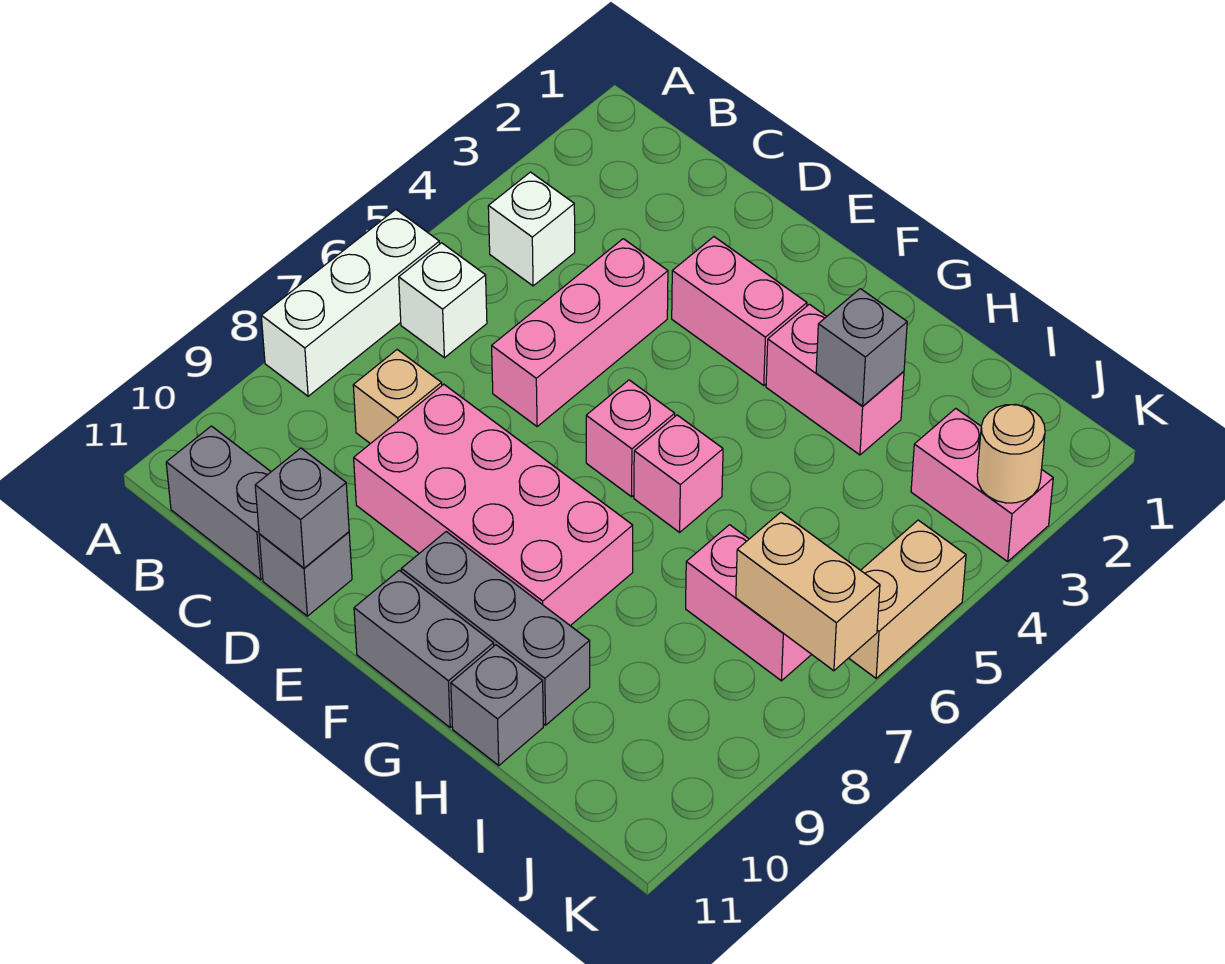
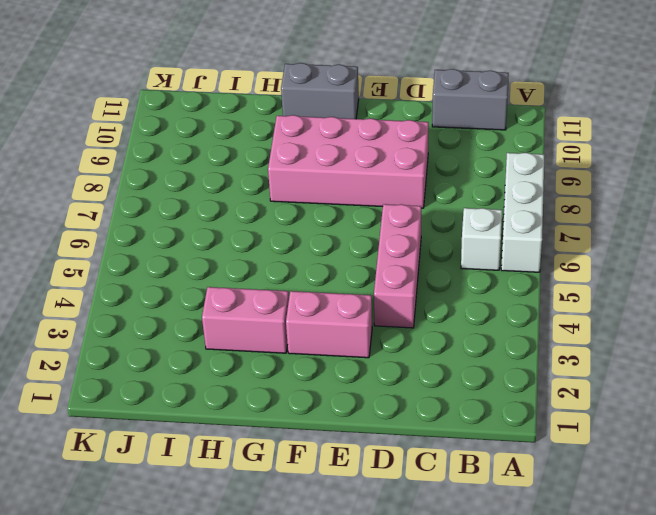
none -> white 1x1 brick [488,172,575,286]
none -> tan 1x1 brick [353,350,442,444]
none -> grey 1x1 brick [259,532,352,616]

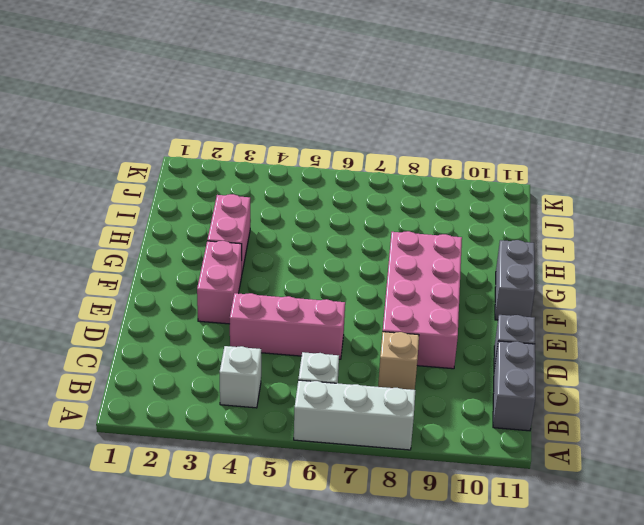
none -> pink 1x1 brick [586,380,675,497]
none -> grey 1x3 brick [402,532,590,725]
none -> pink 1x1 brick [634,415,723,532]

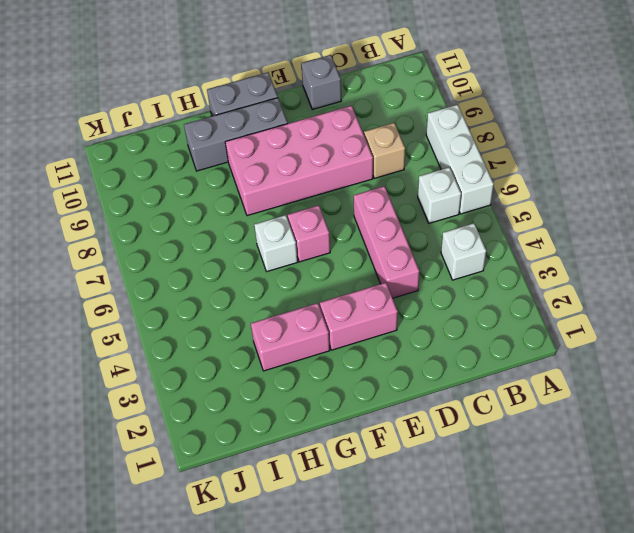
white 1x1 brick [254,215,298,271] -> pink 1x1 brick [634,415,723,532]
none -> grey 1x2 brick [166,426,271,580]
none -> grey 1x1 brick [451,645,543,765]
none -> pink 1x2 brick [686,525,812,681]

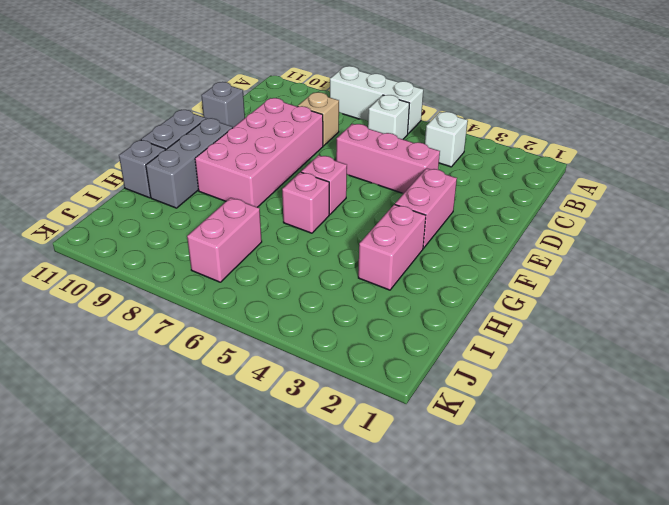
none -> grey 1x2 brick [166,426,271,580]
none -> pink 1x2 brick [911,408,1053,561]
none -> tan 1x2 brick [849,520,966,678]

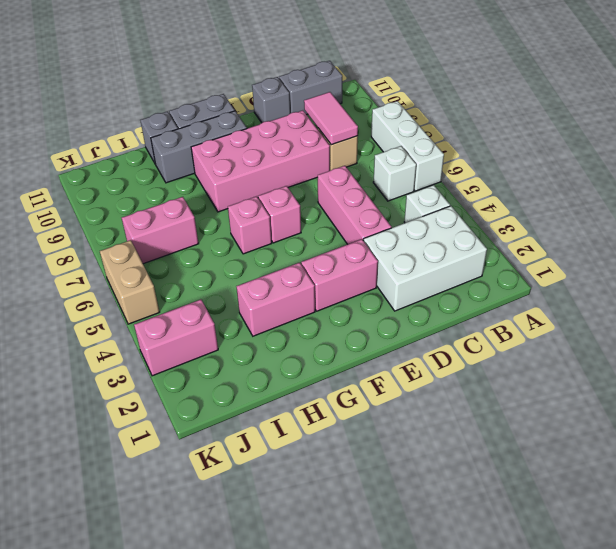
white 2x3 brick [363,206,487,311] -> none
pink 1x2 tile [304,92,358,145] -> none
none -> grey 1x1 brick [255,448,349,568]
none -> grey 1x1 brick [816,289,907,406]
none -> tan 1x2 brick [736,512,880,671]

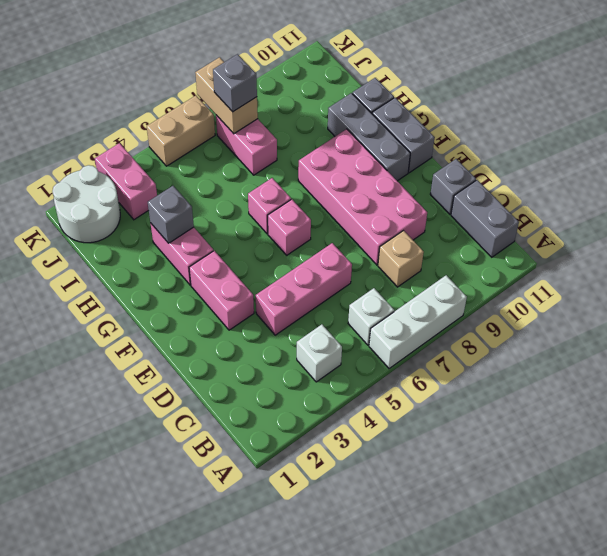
white 2x2 round brick [52,165,120,243] -> none
grey 1x1 brick [213,54,257,112] -> grey 1x1 brick moved to [255,448,349,568]
none -> tan 1x1 round brick [977,404,1045,503]

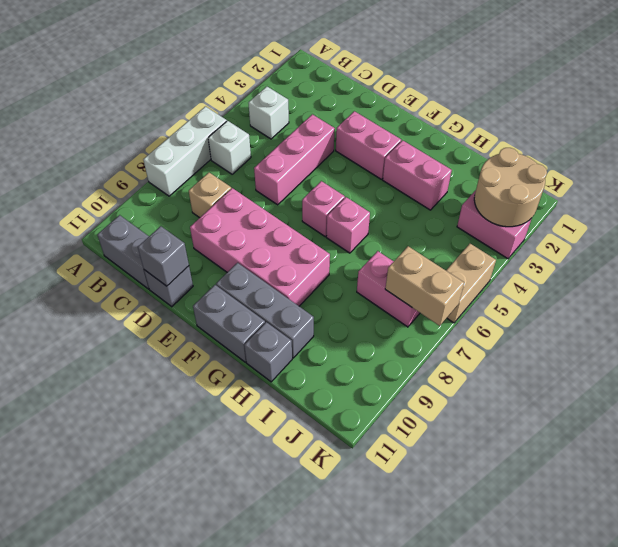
tan 2x2 round brick [474,148,547,227] -> tan 1x1 round brick [977,404,1045,503]
none -> grey 1x1 brick [816,289,907,406]

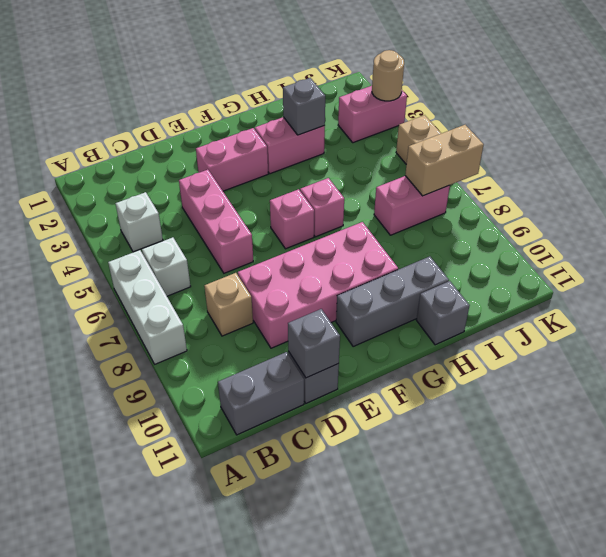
none -> grey 1x2 brick [354,570,494,727]

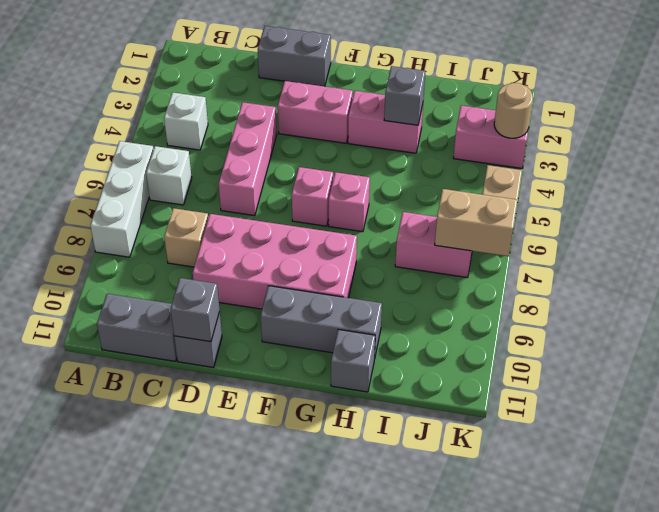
grey 1x2 brick [258,26,331,86] -> grey 1x2 brick moved to [354,570,494,727]

